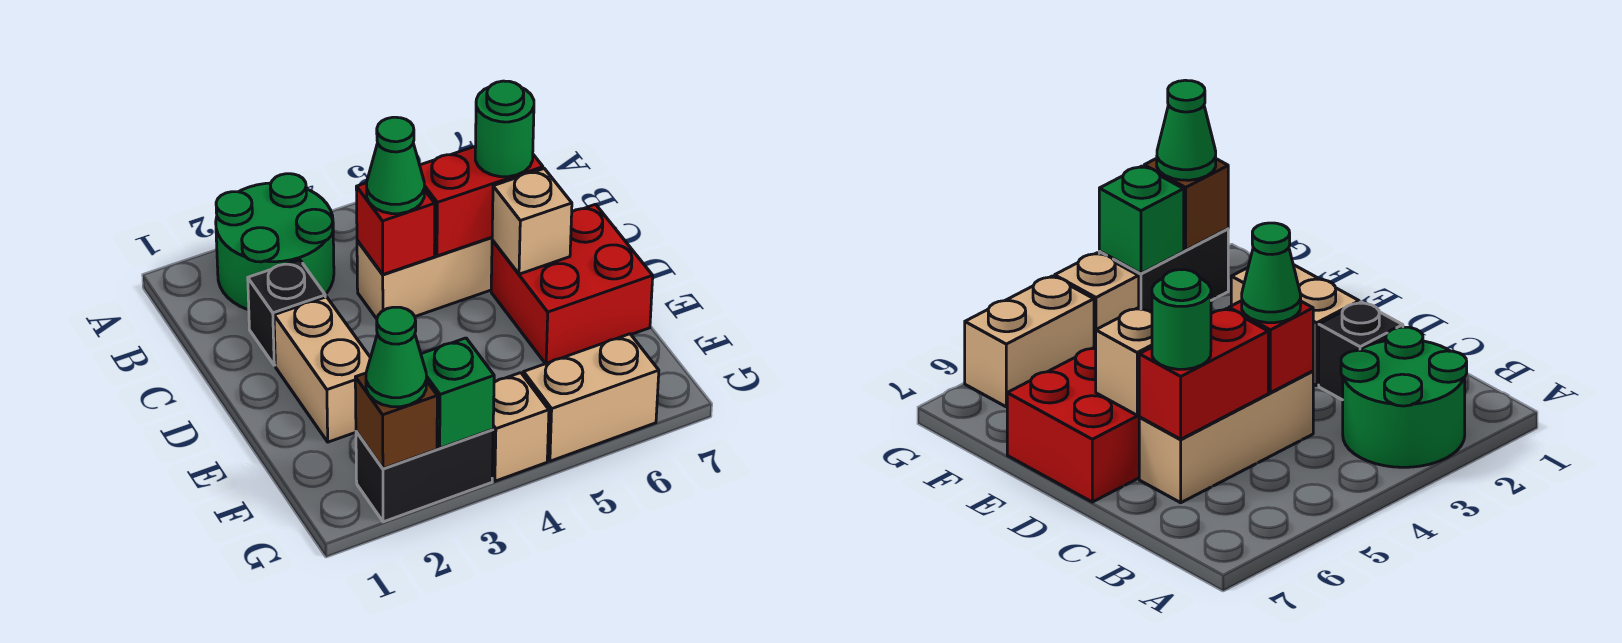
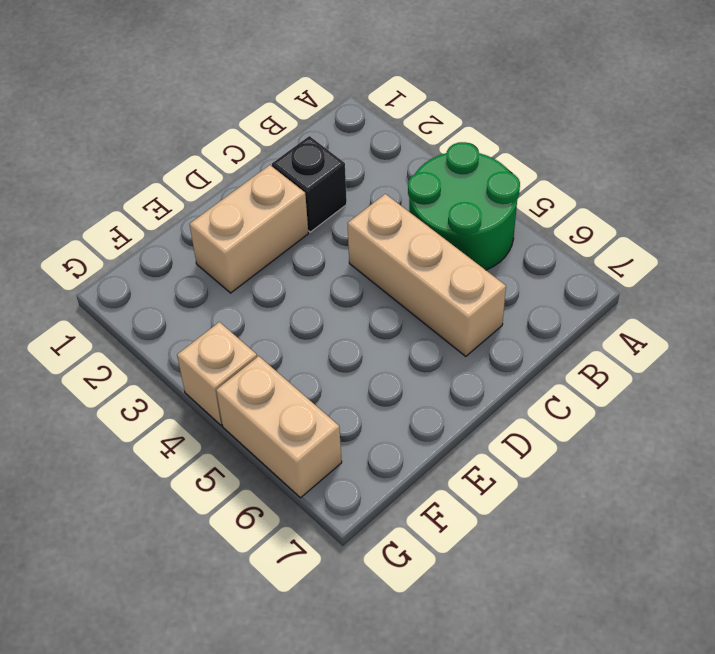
green 2x2 round brick [408,142,520,270] -> green 2x2 round brick moved to [216,174,334,310]
none -> red 2x2 brick [491,204,653,364]
none -> black 1x2 brick [356,429,493,522]
none -> red 1x1 brick [356,183,435,274]

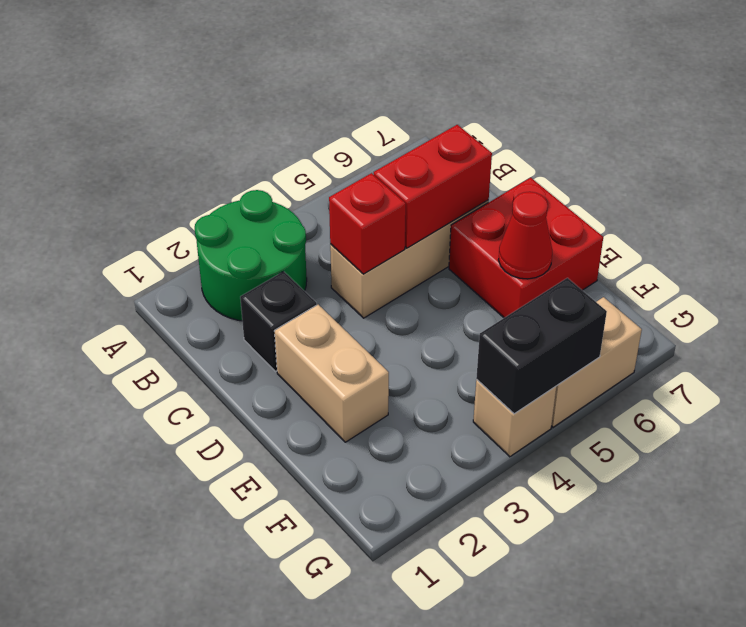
red 1x1 cone [498,192,552,279] -> none
black 1x2 brick [476,278,607,414] -> black 1x2 brick moved to [356,429,493,522]
none -> tan 1x1 brick [492,169,572,274]
none -> brown 1x1 brick [355,373,437,469]
none -> green 1x1 brick [421,338,494,448]

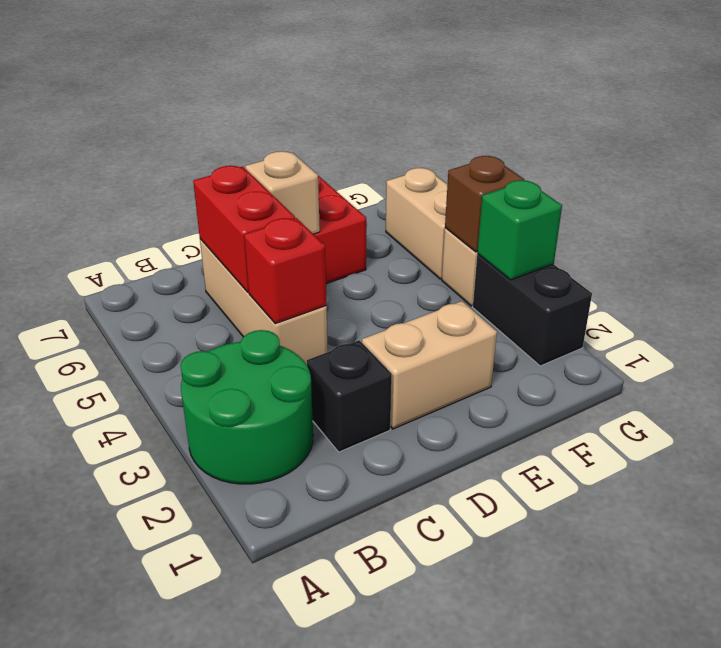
brown 1x1 brick [445,156,525,252] -> brown 1x1 brick moved to [355,373,437,469]
none -> green 1x1 cone [367,117,424,214]
none -> green 1x1 round brick [475,81,534,177]
none -> green 1x1 cone [366,307,426,407]

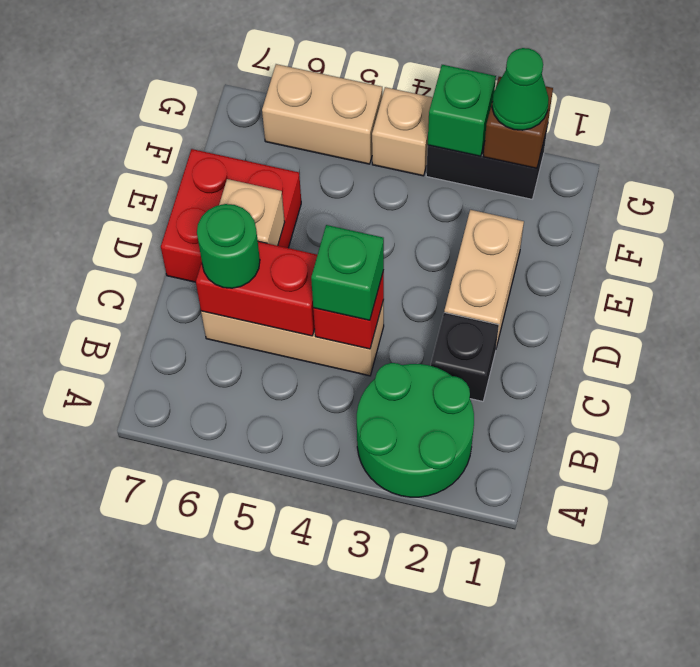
green 1x1 brick [311,225,384,320] -> green 1x1 cone [367,117,424,214]

